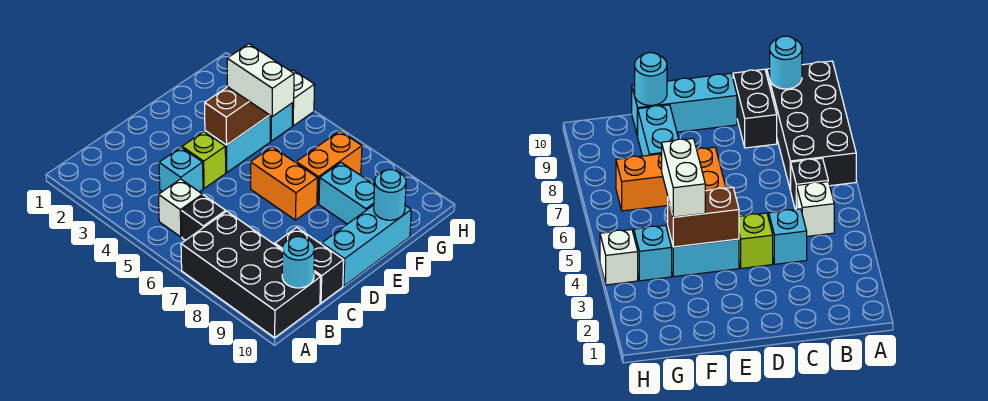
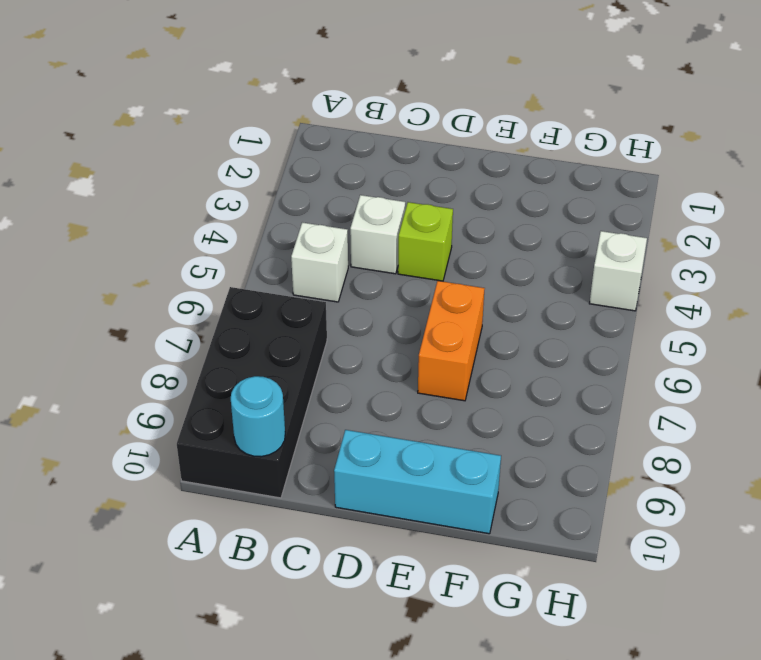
white 1x1 brick [350,195,405,274] -> cyan 1x1 brick [159,147,203,192]
none -> black 1x1 brick [181,195,226,240]
none -> black 1x2 brick [275,227,344,303]
none -> cyan 1x2 brick [205,115,270,172]

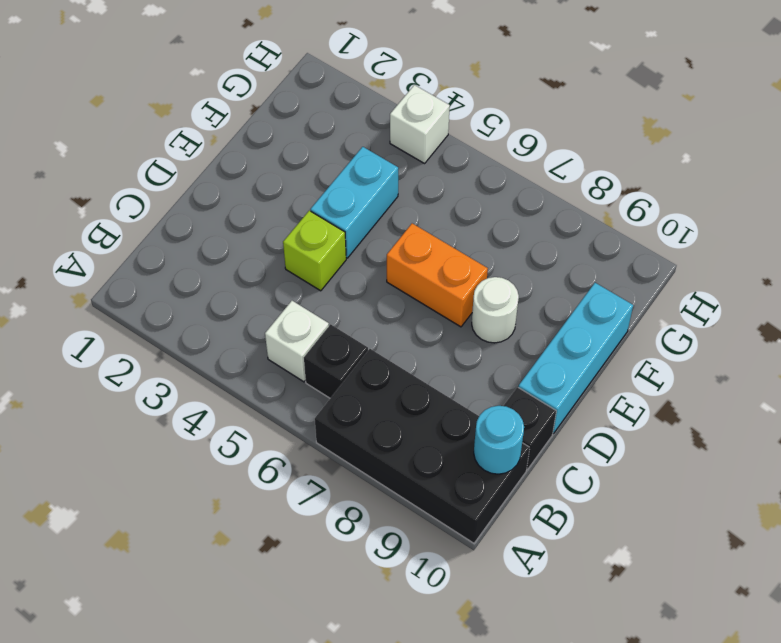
black 1x1 brick [504,387,556,469] -> black 1x2 brick [275,227,344,303]
white 1x1 round brick [472,277,519,343] -> none
none -> cyan 1x1 brick [159,147,203,192]
none -> orange 1x2 brick [296,131,362,204]
none -> cyan 1x2 brick [319,163,375,224]

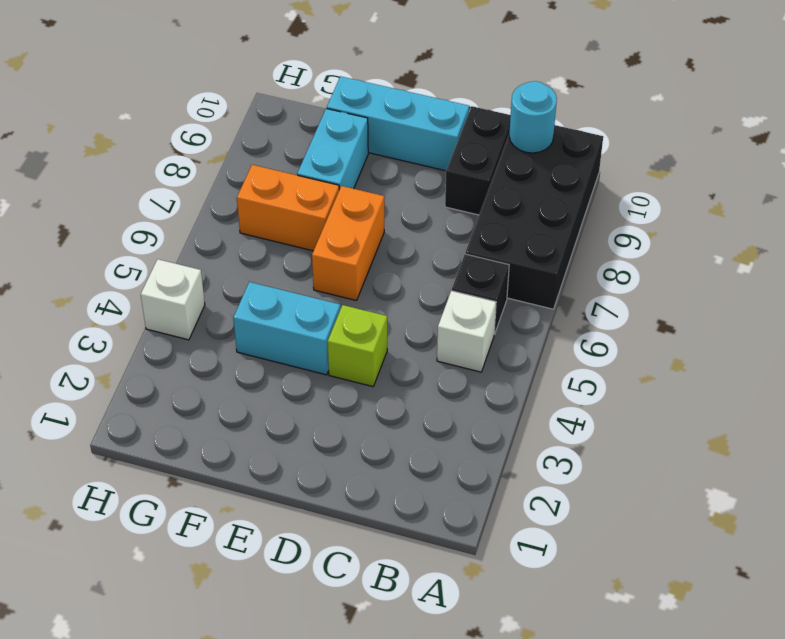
none -> cyan 1x1 brick [159,147,203,192]
none -> cyan 1x1 brick [270,103,293,141]
none -> brown 1x2 brick [205,87,269,145]

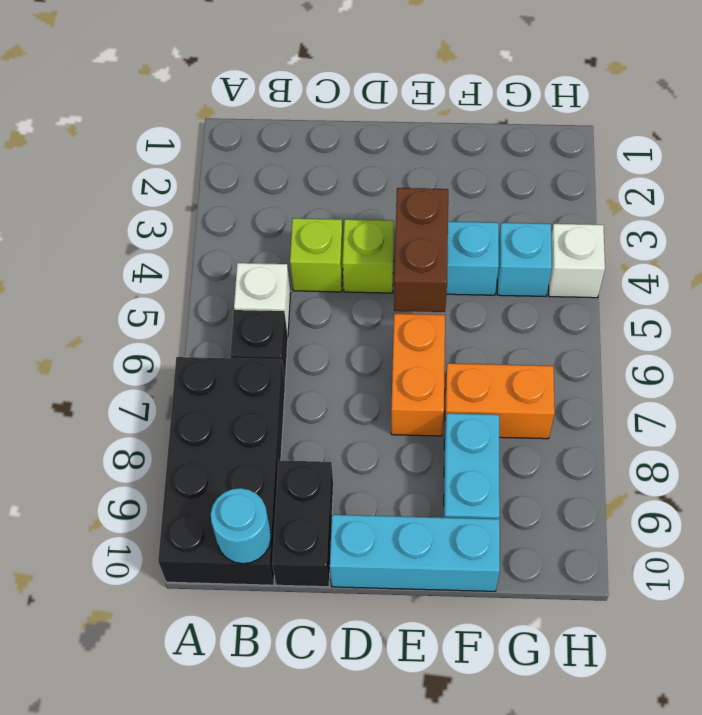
lime 1x1 brick [290,218,343,292] -> cyan 1x1 brick [159,147,203,192]
brown 1x2 brick [394,188,448,312] -> brown 1x2 brick turned to [205,87,269,145]
none -> cyan 1x1 round brick [374,170,406,220]
none -> white 1x2 brick [227,44,294,116]

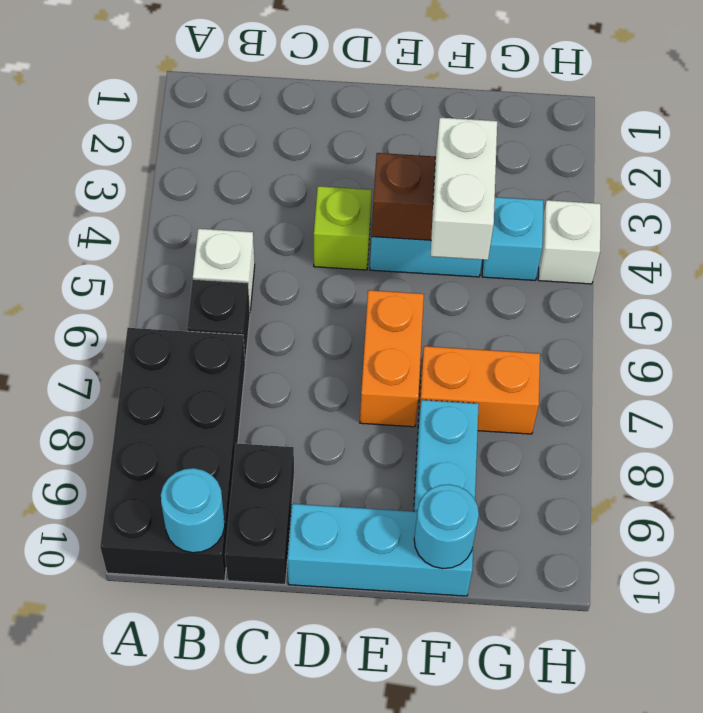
none -> cyan 1x1 brick [159,147,203,192]

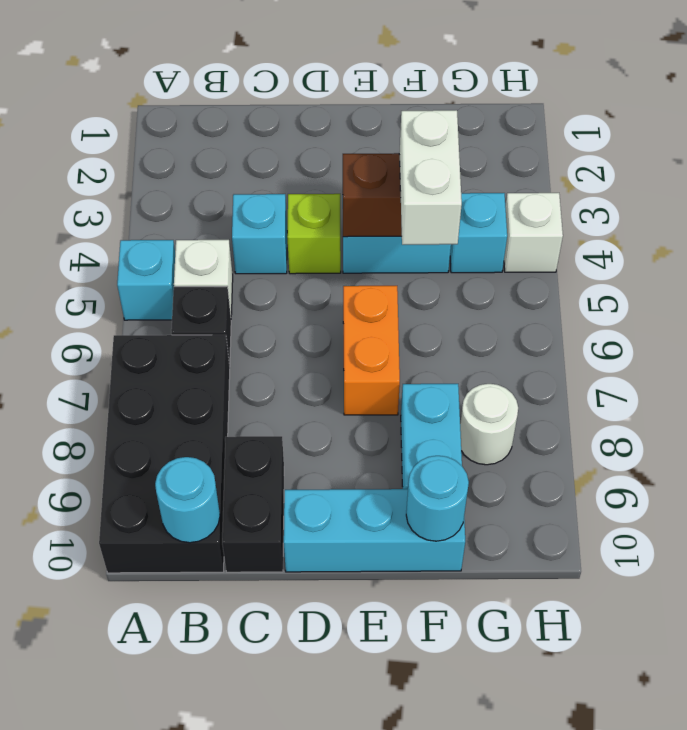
cyan 1x1 brick [117,240,175,320] -> none
white 1x1 round brick [460,384,518,465] -> none
none -> orange 1x2 brick [296,131,362,204]

